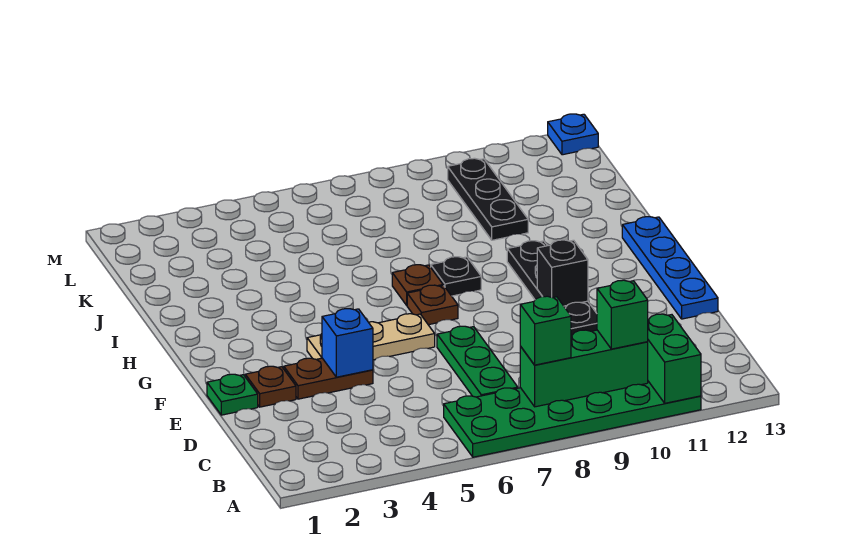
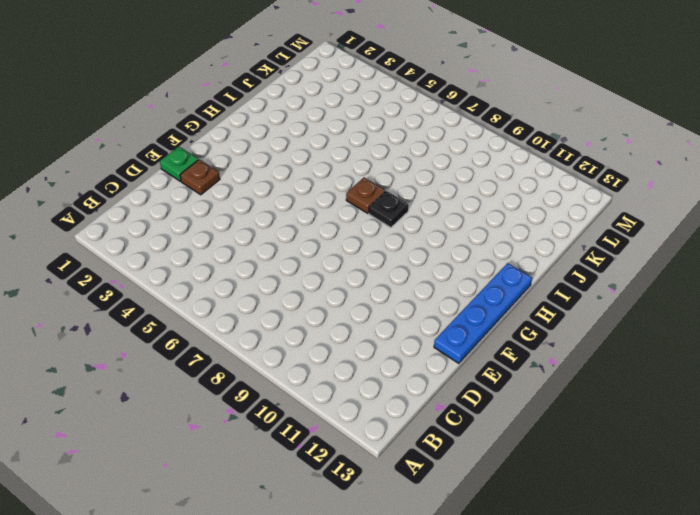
none -> green 2x6 plate [444,381,701,457]
none -> green 1x3 plate [437,326,518,397]
none -> brown 1x2 plate [284,358,373,399]

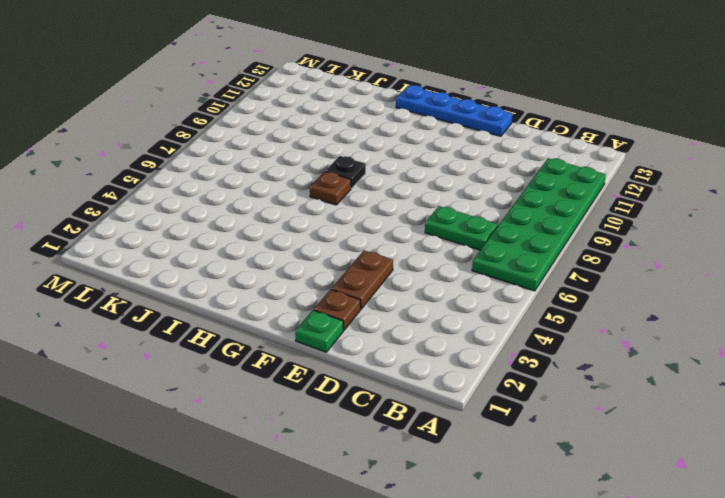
green 1x2 plate [425,206,498,250] -> green 1x3 plate [437,326,518,397]
none -> black 1x4 plate [507,241,597,335]
none -> tan 1x3 plate [307,314,435,360]
none -> brown 1x1 plate [407,285,458,325]

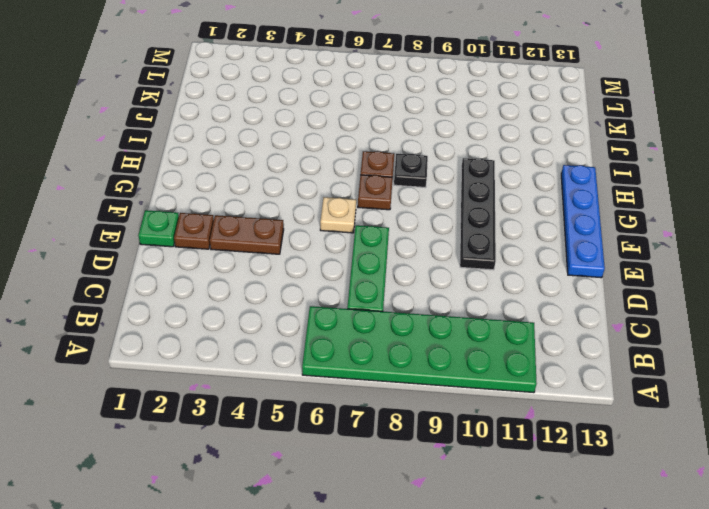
tan 1x1 plate [320,197,356,233] -> tan 1x3 plate [307,314,435,360]
none -> black 1x3 plate [448,158,528,240]
none -> blue 1x1 plate [548,114,598,155]
none -> green 1x2 brick [648,314,701,403]

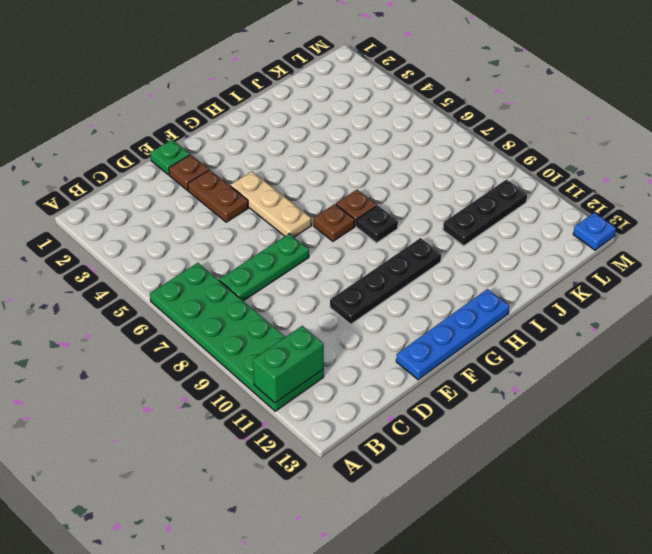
none -> green 1x3 brick [520,330,648,407]
none -> blue 1x1 brick [322,309,373,377]
none -> black 1x1 brick [537,240,588,306]

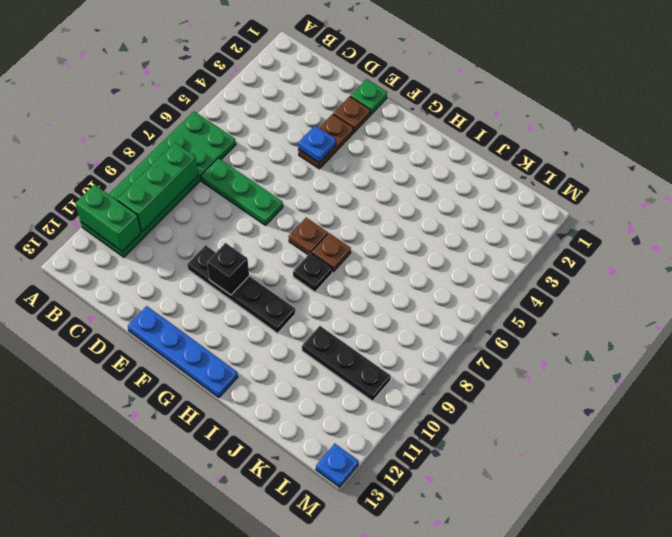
blue 1x1 plate [298,126,336,163] -> blue 1x1 brick [322,309,373,377]
none -> tan 1x3 plate [307,314,435,360]
none -> green 1x1 brick [520,296,571,365]
none -> green 1x1 brick [597,280,648,349]

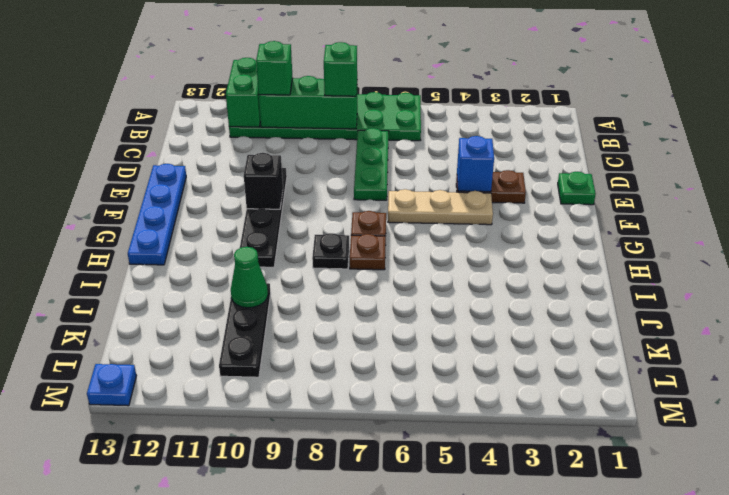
green 1x1 cone [231,247,268,308] -> none
none -> brown 1x1 plate [245,366,296,407]

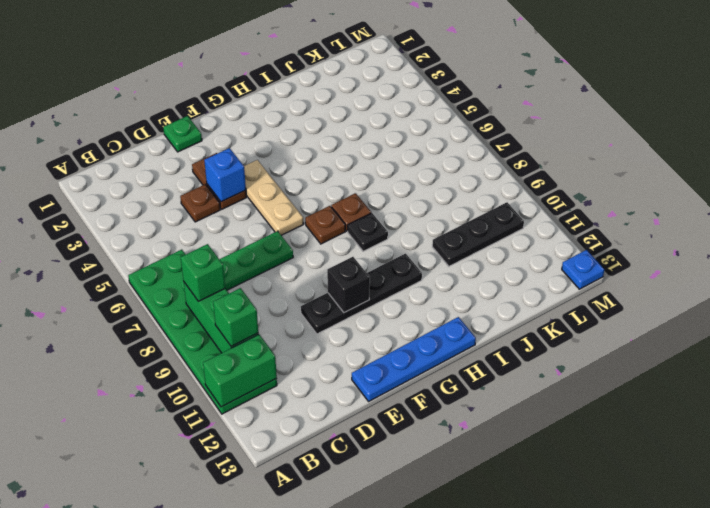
brown 1x1 plate [180,184,220,222] -> brown 1x1 plate moved to [245,366,296,407]

